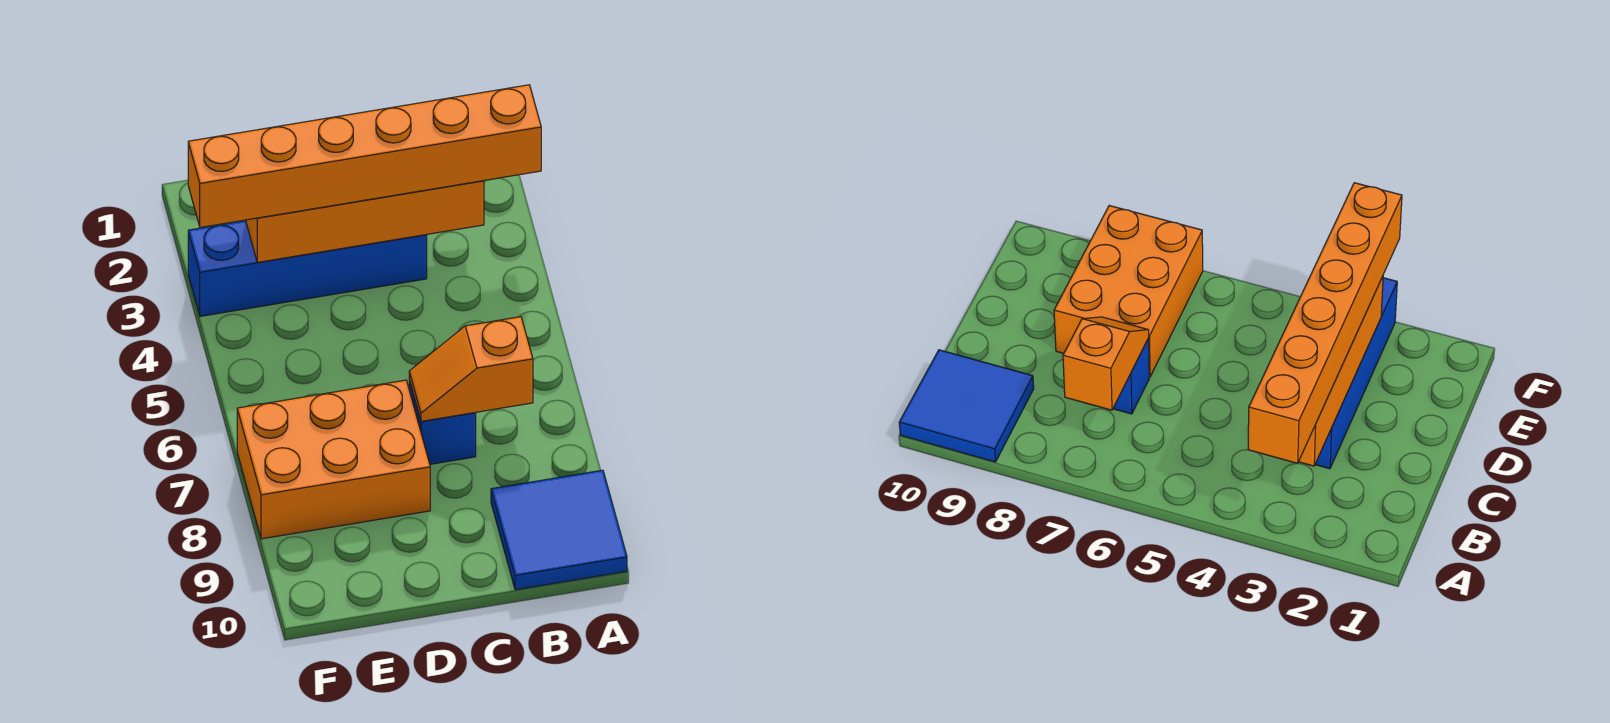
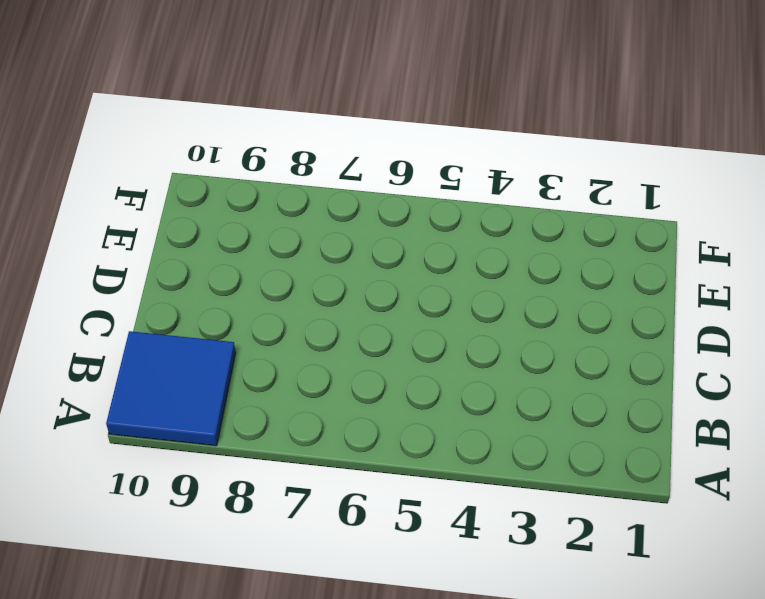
none -> blue 1x4 brick [188,221,427,316]
none -> blue 1x1 brick [409,381,476,464]

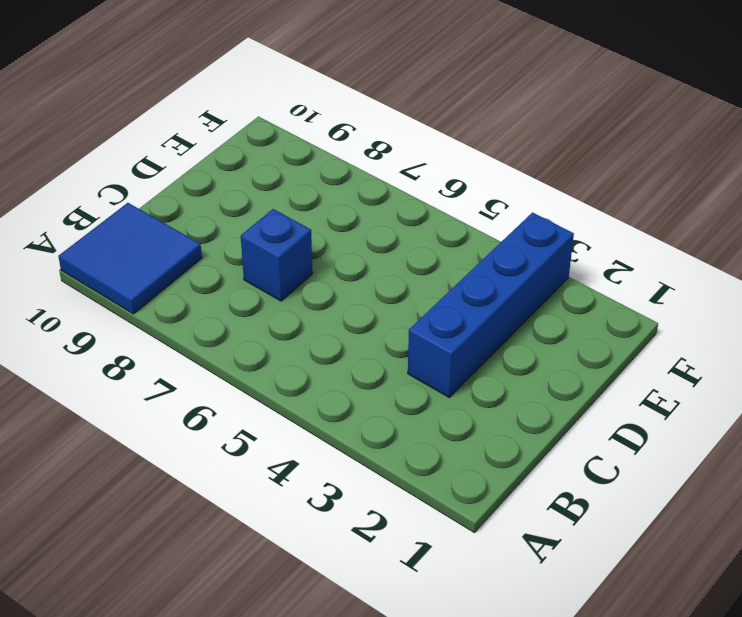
none -> orange 2x3 brick [237,380,430,539]
none -> orange 1x4 brick [246,181,484,262]

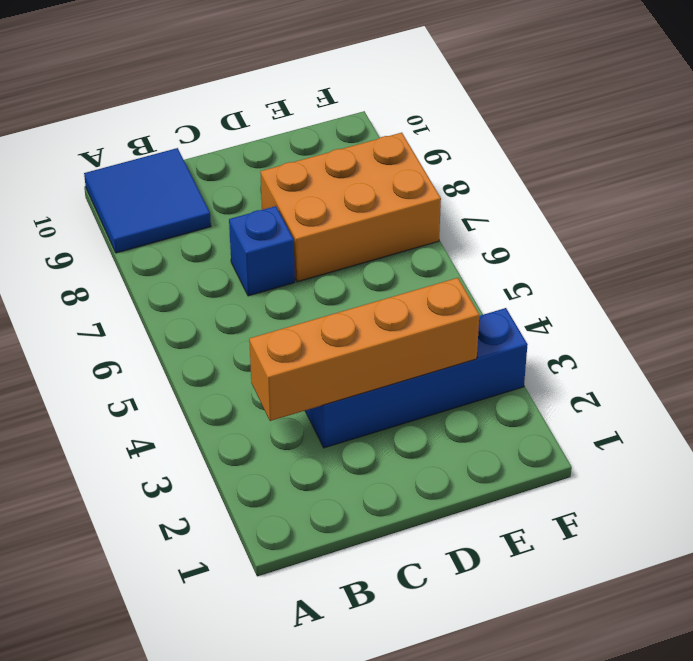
none -> orange 1x2 slope [409,317,533,421]
none -> orange 1x6 brick [188,85,541,227]

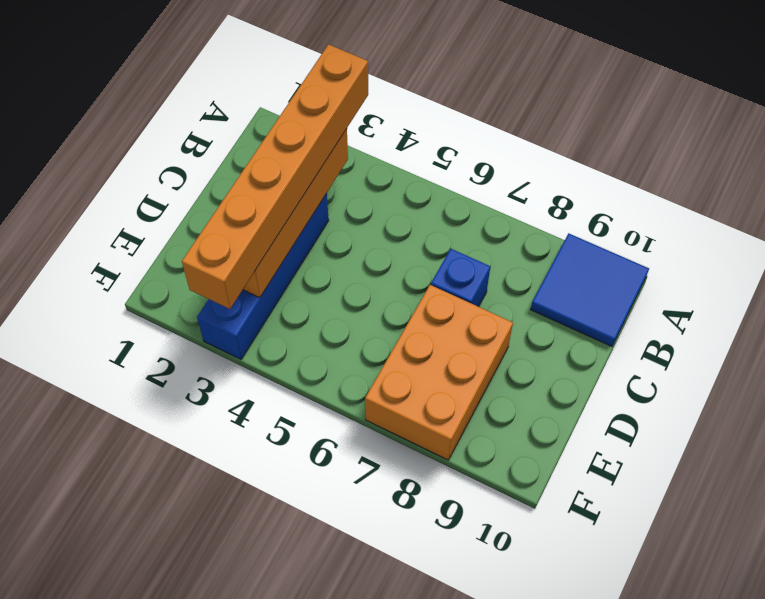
none -> orange 1x2 slope [409,317,533,421]

